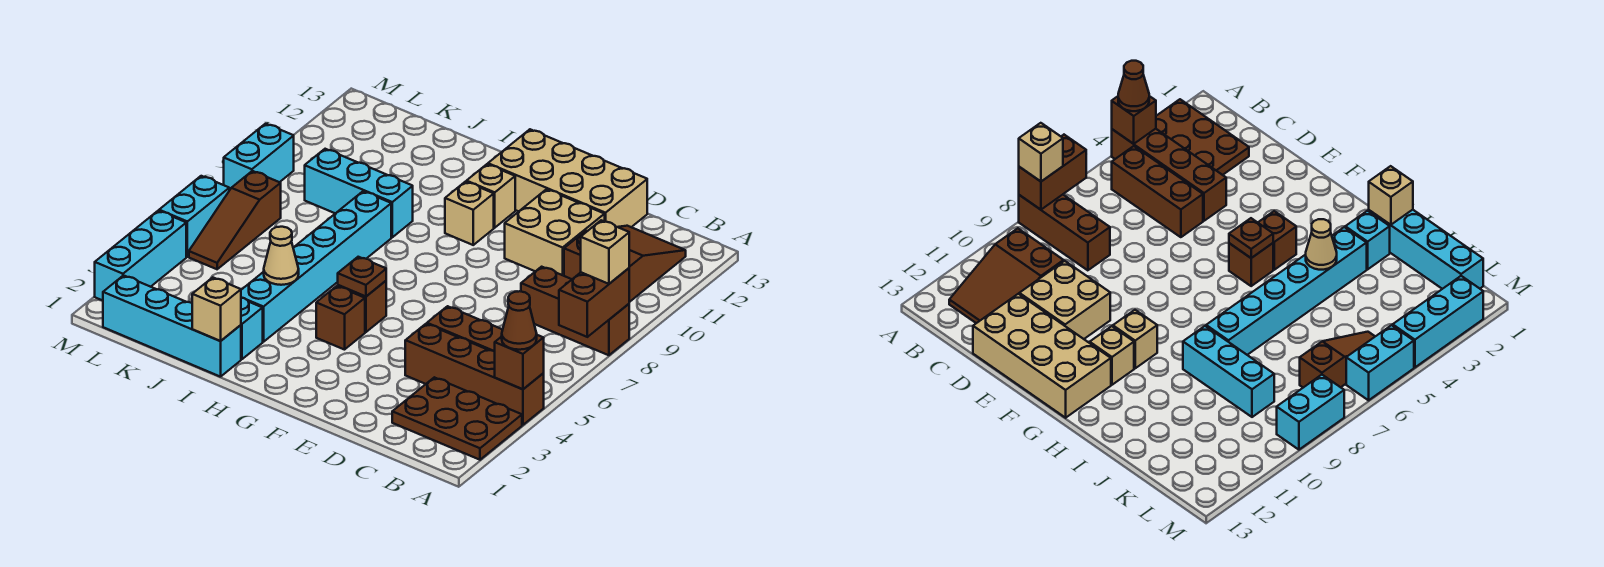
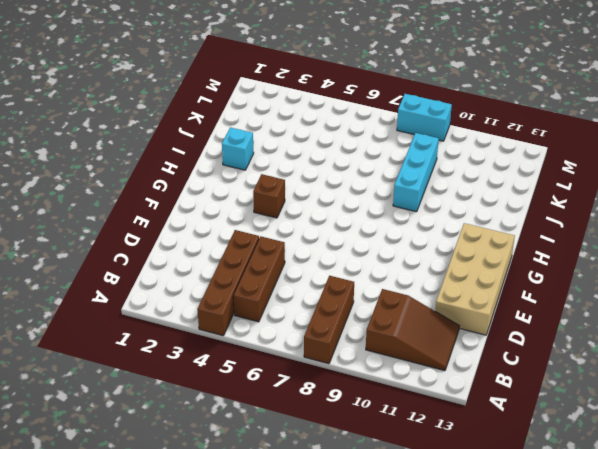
none -> brown 2x3 plate [392,377,522,460]
none -> tan 2x2 brick [505,189,605,276]
none -> brown 1x1 brick [338,281,386,332]

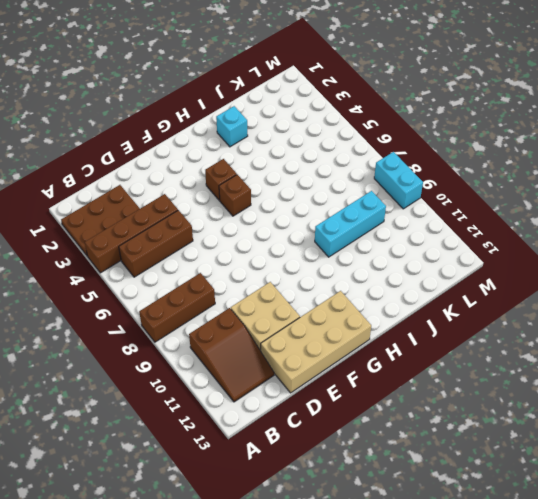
none -> tan 1x1 brick [445,182,494,245]
none -> tan 1x1 brick [466,164,515,228]
none -> cyan 1x4 brick [103,275,241,377]

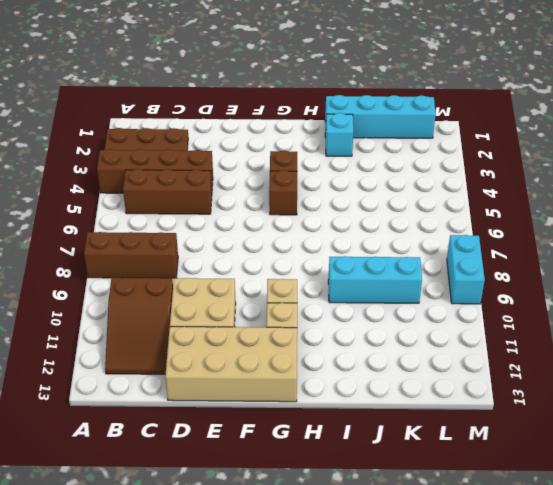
none -> cyan 1x6 brick [241,191,391,342]
none -> brown 1x3 slope [189,171,281,269]
none -> cyan 1x3 brick [95,211,186,301]

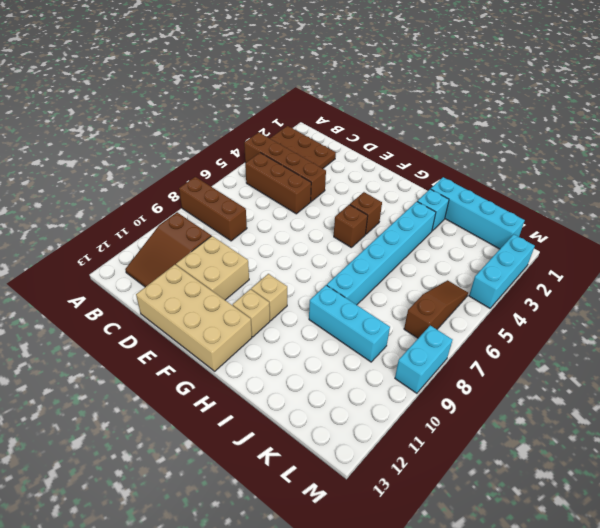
none -> cyan 1x2 brick [159,176,229,257]
none -> brown 1x1 brick [495,335,544,389]
none -> brown 1x2 brick [559,268,629,337]

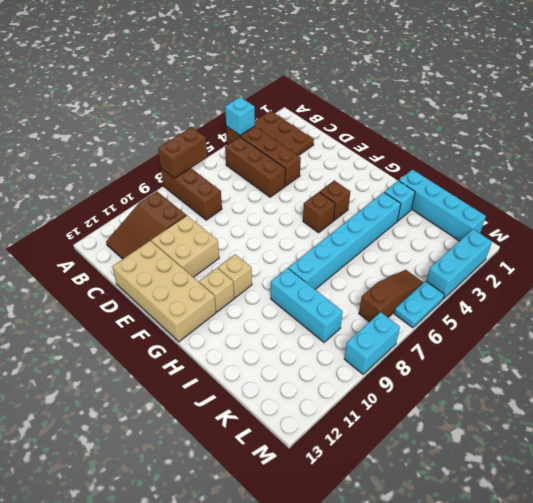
cyan 1x1 brick [225,97,255,135] -> brown 1x1 brick [495,335,544,389]
cyan 1x2 plate [394,281,444,328] -> cyan 1x2 brick [159,176,229,257]
none -> brown 1x1 plate [338,257,386,297]
none -> tan 1x1 brick [192,277,241,341]
none -> tan 1x1 cone [263,227,299,285]

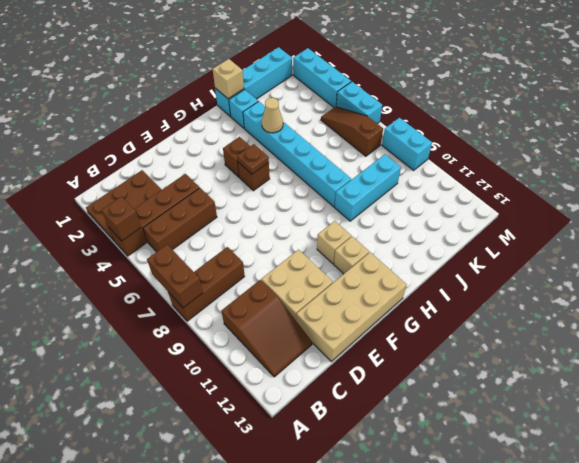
none -> brown 1x1 cone [502,291,537,350]
none -> tan 1x1 brick [581,220,629,284]

